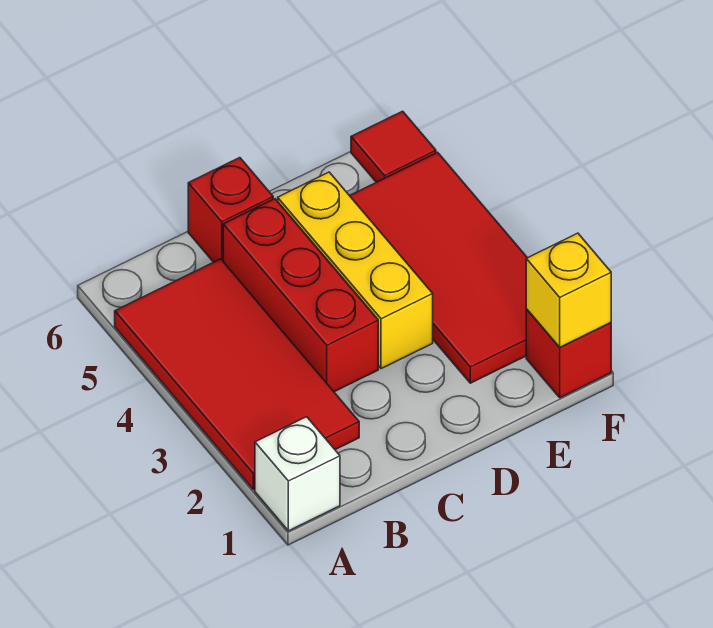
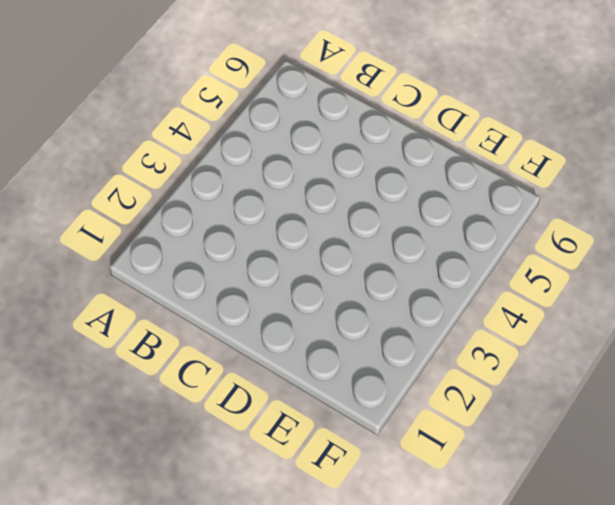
none -> white 1x1 brick [255,417,340,531]
none -> red 2x4 tile [115,259,359,490]

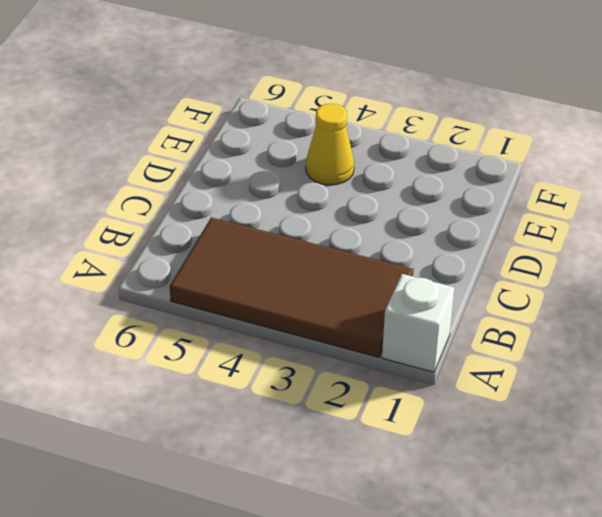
brown 2x4 tile [170,217,413,357] -> red 2x4 tile [115,259,359,490]
yellow 1x1 cone [306,104,354,185] -> red 2x4 tile [350,152,527,383]
none -> red 1x3 brick [223,199,378,392]
none -> red 1x1 brick [188,158,273,262]

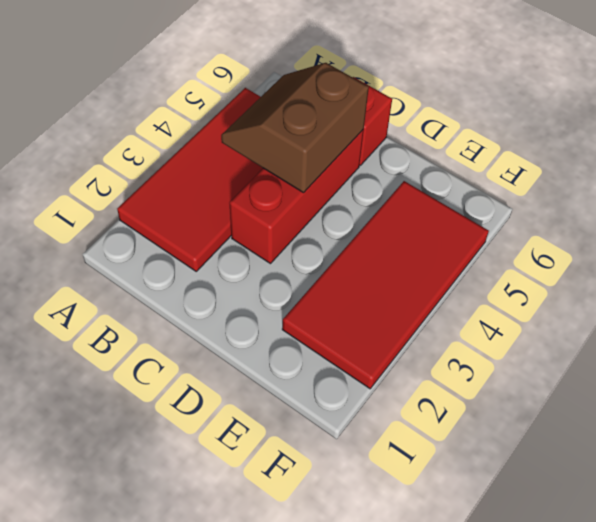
brown 2x2 slope [221,63,369,193] -> none
none -> white 1x1 brick [255,417,340,531]
none -> yellow 1x3 brick [278,172,433,369]

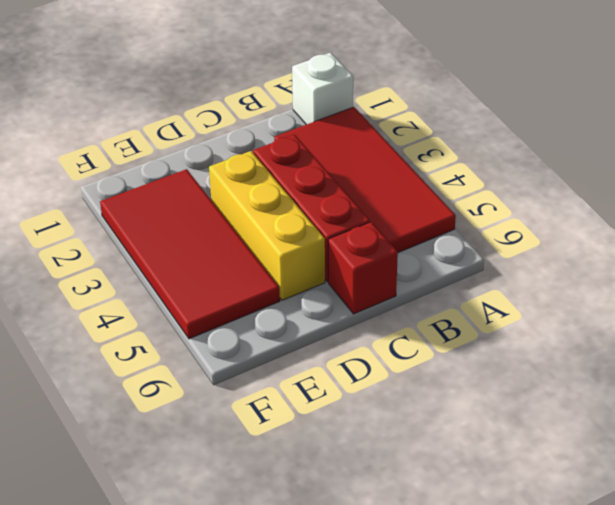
none -> red 1x1 brick [526,309,611,398]
none -> red 1x1 tile [351,111,436,182]

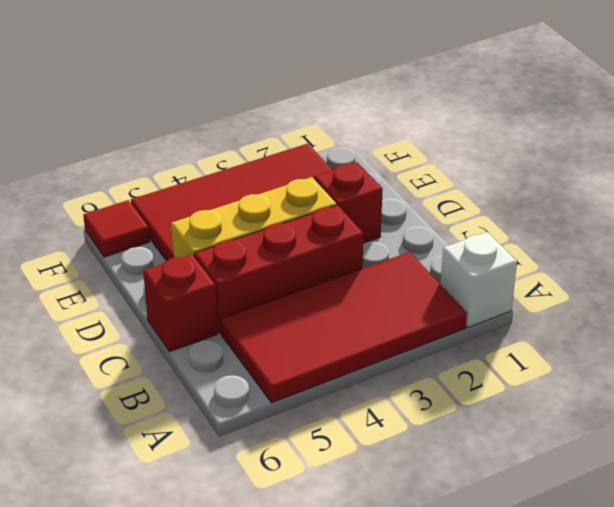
red 1x1 brick [314,162,383,243] -> red 1x1 brick moved to [526,309,611,398]
none -> yellow 1x1 brick [526,233,611,347]

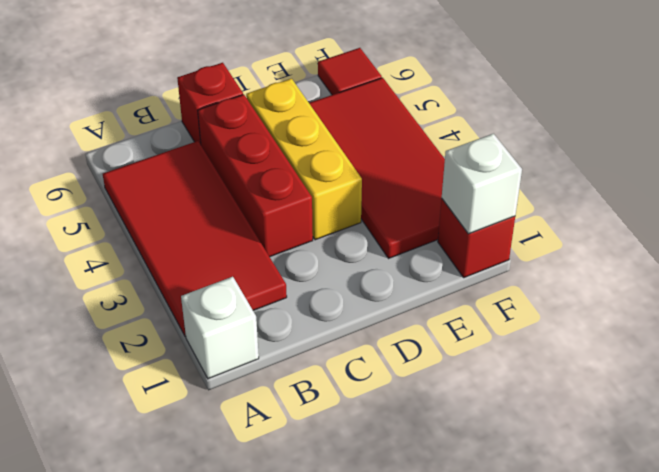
white 1x1 brick [442,134,522,234] -> yellow 1x1 brick [526,233,611,347]

